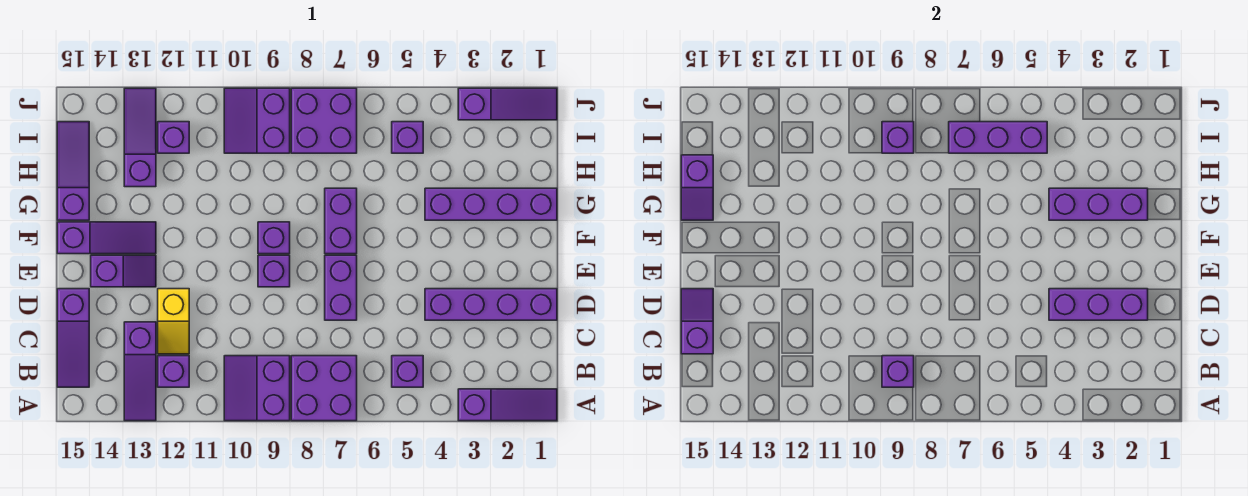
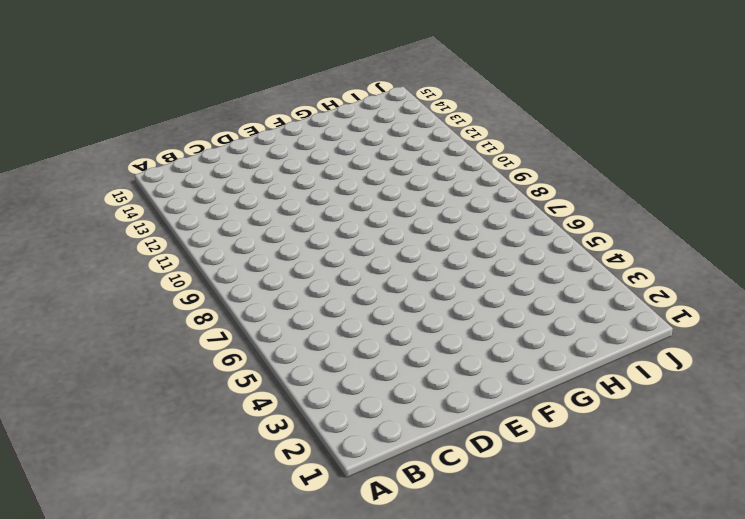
none -> purple 1x3 slope [458,389,557,421]
none -> purple 2x2 brick [291,356,357,421]
none -> purple 2x2 slope [224,356,290,421]
none -> purple 1x3 slope [124,322,156,421]

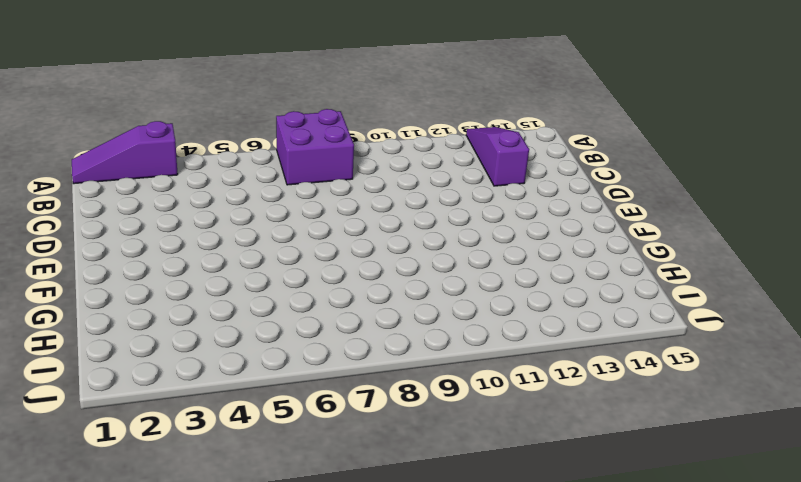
none -> purple 2x2 slope [224,356,290,421]
none -> purple 1x1 brick [392,356,423,387]
none -> purple 1x1 brick [158,356,189,387]
none -> purple 1x3 slope [57,289,89,387]

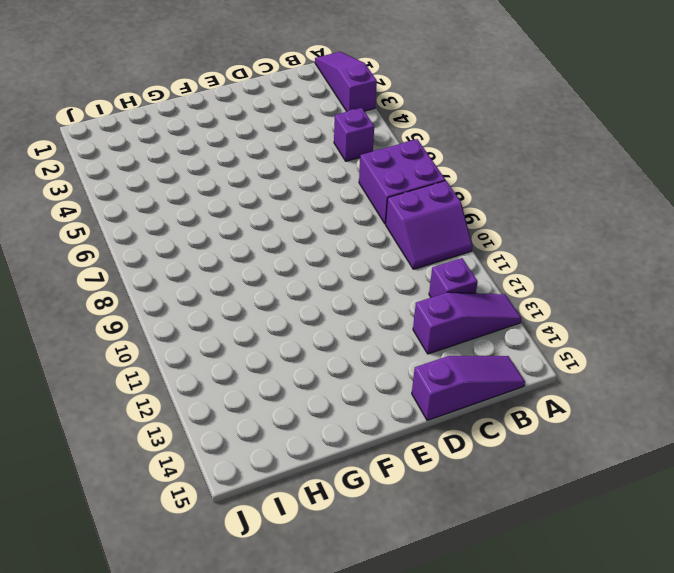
none -> yellow 1x2 slope [158,289,189,354]
none -> purple 1x4 brick [425,289,557,320]
none -> purple 1x2 brick [325,255,357,320]
none -> purple 1x1 brick [258,255,290,287]

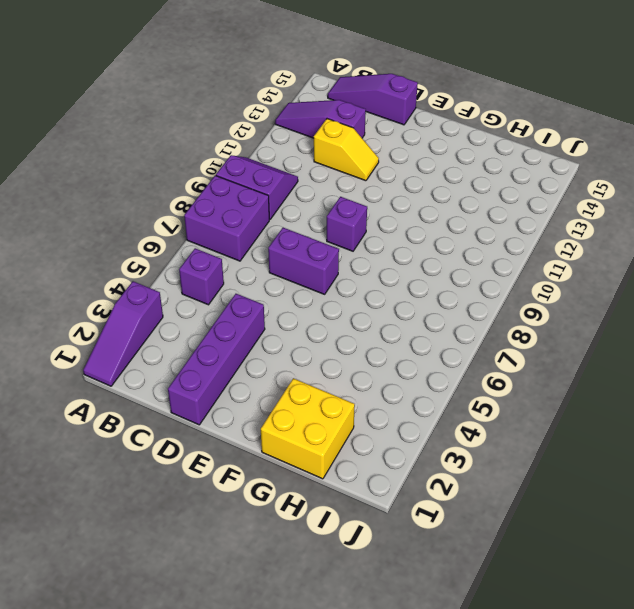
yellow 1x2 slope [314,119,379,181] -> yellow 1x2 slope turned to [158,289,189,354]
yellow 2x2 brick [261,378,355,479] -> purple 1x4 brick [425,188,557,220]
none -> purple 1x1 brick [158,356,189,387]
none -> purple 1x2 slope [91,255,156,287]
none -> purple 1x2 brick [325,188,357,254]
none -> purple 1x1 brick [258,222,290,254]

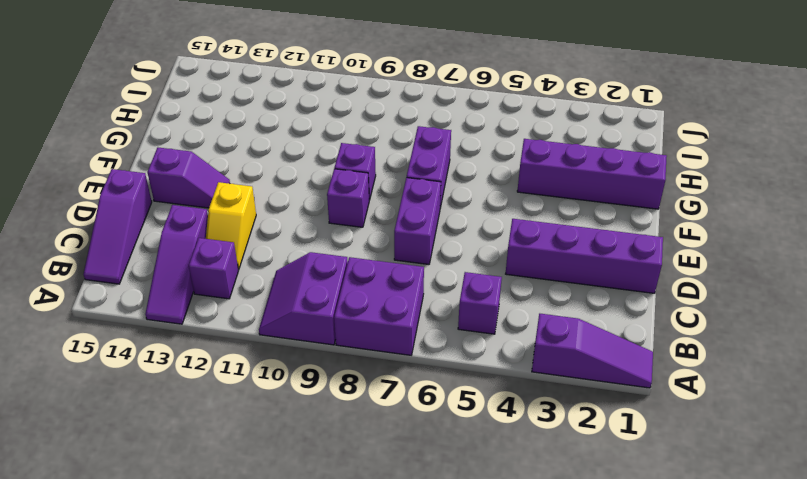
none -> purple 1x3 slope [57,222,156,254]
none -> purple 1x3 slope [57,122,89,220]
none -> purple 1x3 slope [124,88,156,187]
none -> purple 1x1 brick [392,122,423,153]

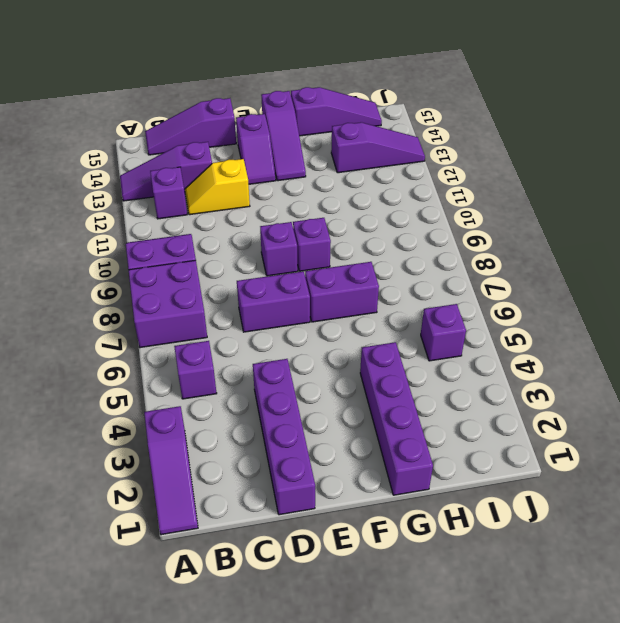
none -> purple 2x2 brick [291,88,357,153]
none -> purple 2x2 slope [224,88,290,153]
none -> purple 1x1 brick [158,122,189,153]
none -> purple 1x3 slope [458,88,557,120]

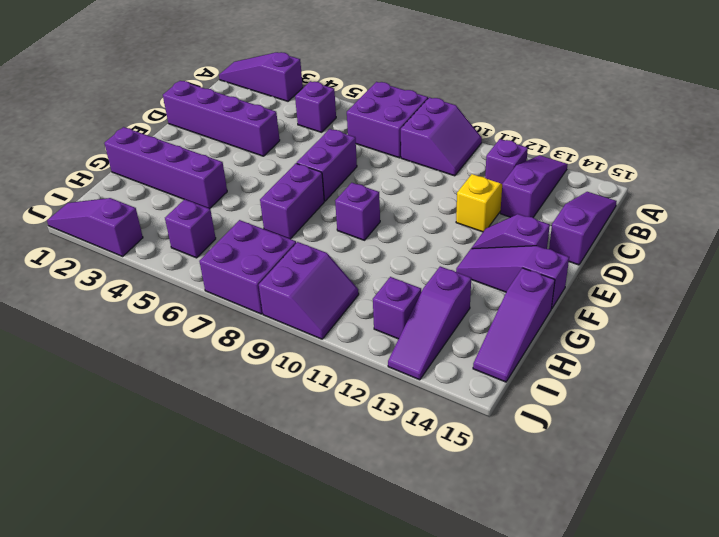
none -> purple 1x1 brick [258,255,290,287]
none -> purple 1x1 brick [882,356,914,387]
none -> purple 1x2 slope [681,289,713,354]
none -> purple 1x3 brick [1049,289,1148,320]

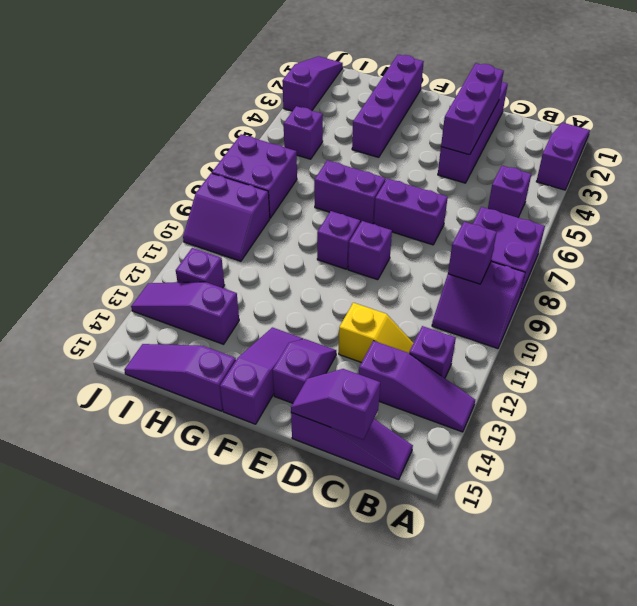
none -> purple 1x3 brick [1049,188,1148,220]
none -> purple 1x2 slope [681,155,713,220]
none -> purple 1x3 brick [949,122,1047,153]
none -> purple 1x1 brick [882,122,914,153]

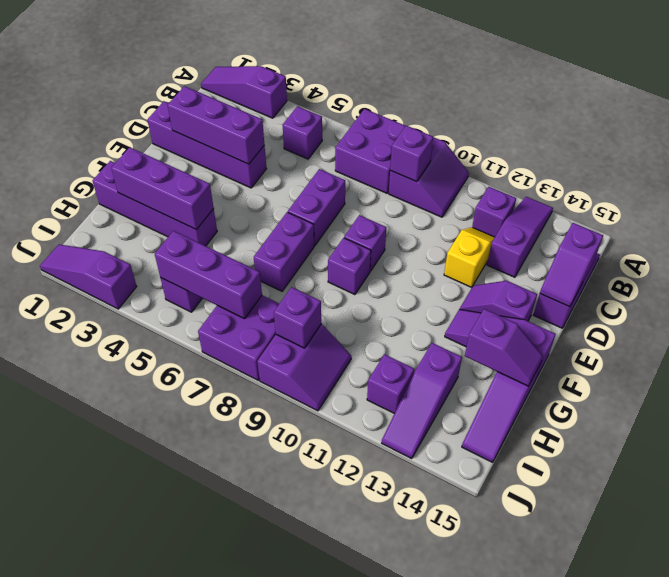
purple 1x2 slope [465,309,543,386] -> purple 1x2 slope turned to [681,155,713,220]

